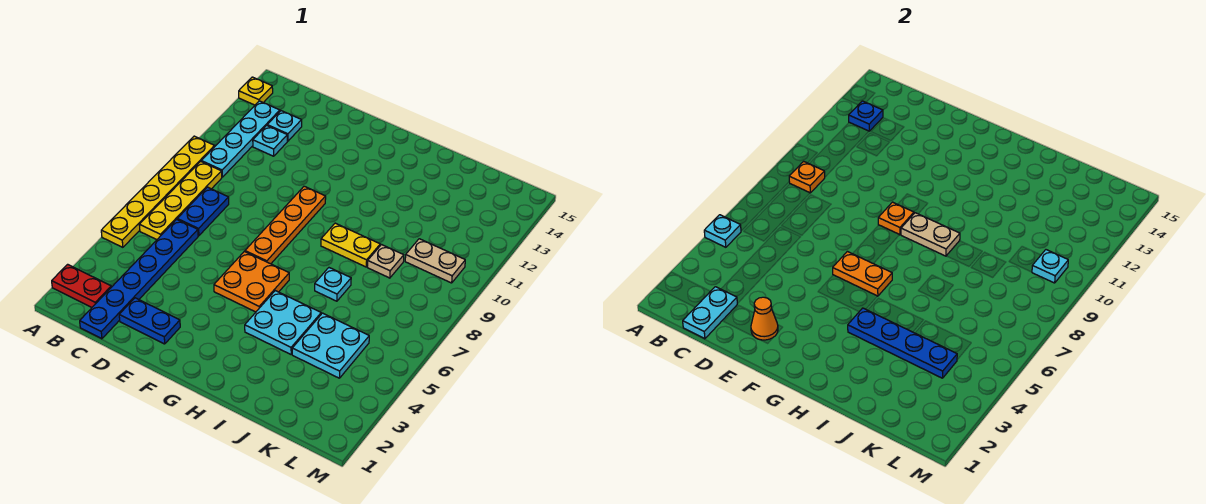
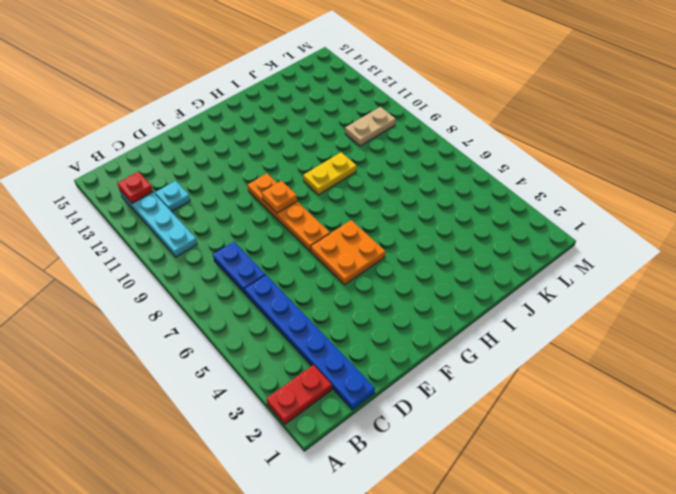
red 1x1 plate [118,172,153,204] -> blue 1x1 plate [849,101,883,131]
none -> yellow 1x6 plate [101,136,215,247]
none -> yellow 1x1 plate [239,77,273,105]
none -> yellow 1x4 plate [139,161,222,240]

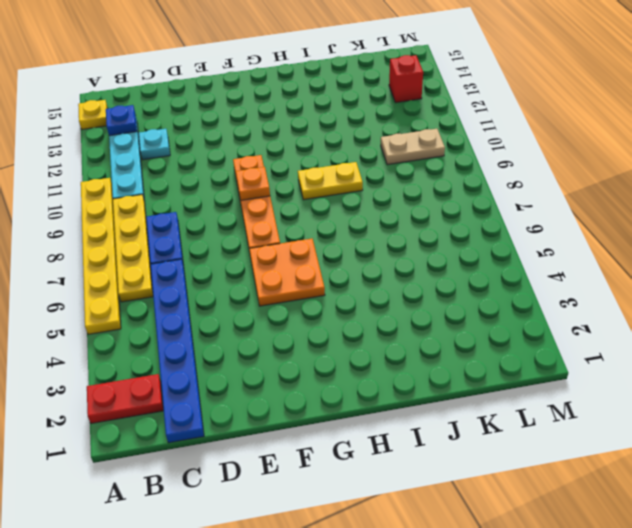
red 1x1 brick [389,55,423,103] -> none
none -> cyan 1x1 plate [267,111,302,141]
none -> blue 1x2 plate [119,298,180,344]
none -> cyan 2x2 plate [245,291,321,354]

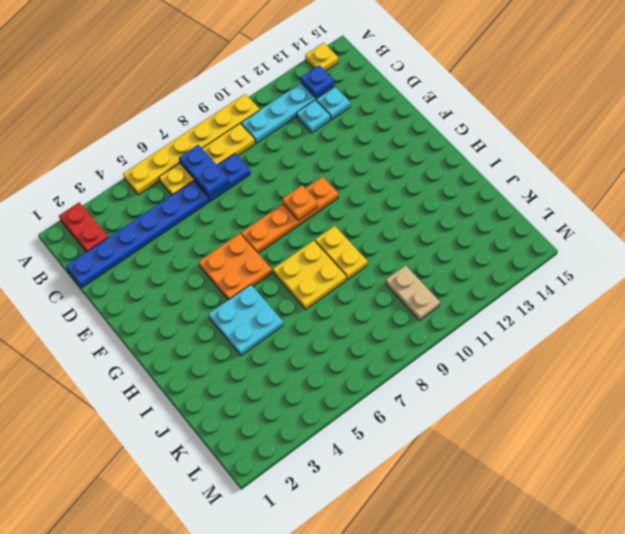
blue 1x2 plate [179,145,229,196] -> blue 1x2 plate moved to [119,298,180,344]
yellow 2x2 plate [273,241,346,310] -> cyan 1x1 plate [315,268,351,301]
none -> cyan 2x2 plate [292,313,369,378]
none -> tan 1x1 plate [367,245,404,278]
none -> cyan 1x1 plate [704,215,741,247]

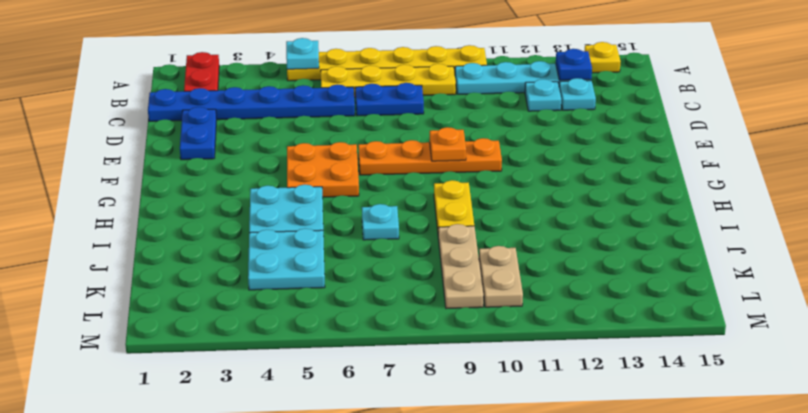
tan 1x3 plate [438,224,484,308] -> tan 1x1 plate [367,245,404,278]
none -> orange 1x1 plate [789,161,825,193]
none -> cyan 1x2 plate [683,287,737,339]
none -> orange 1x1 cone [751,297,778,340]

